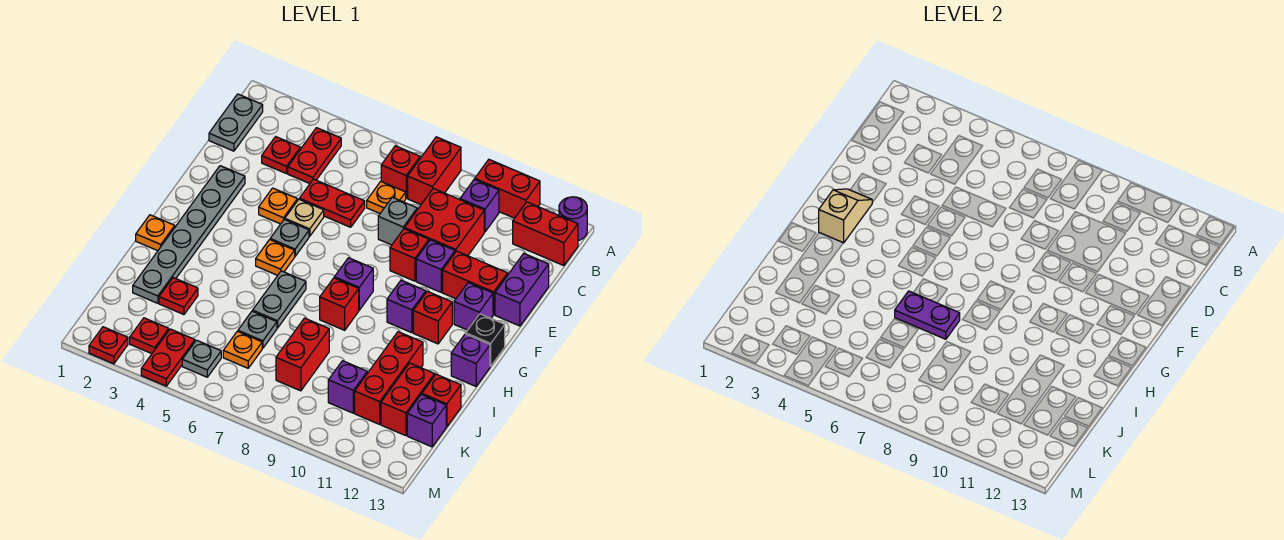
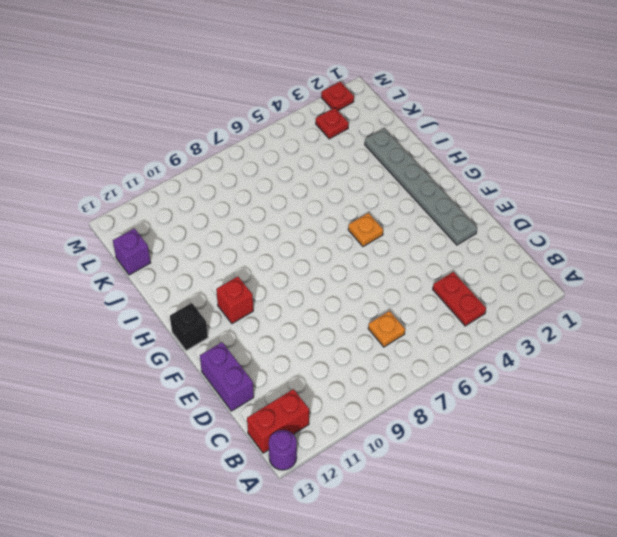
none -> red 1x2 brick [408,137,461,205]
none -> red 1x2 brick [475,160,540,218]
none -> grey 1x2 plate [209,94,263,151]
none -> red 1x1 brick [381,146,420,198]

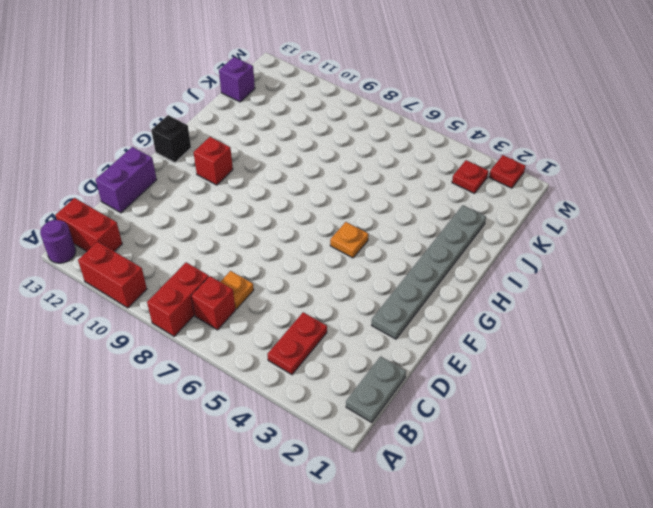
none -> purple 1x1 brick [460,179,499,232]
none -> red 1x1 plate [262,137,300,174]
none -> red 2x2 brick [405,188,484,256]
none -> red 1x2 plate [299,179,365,227]

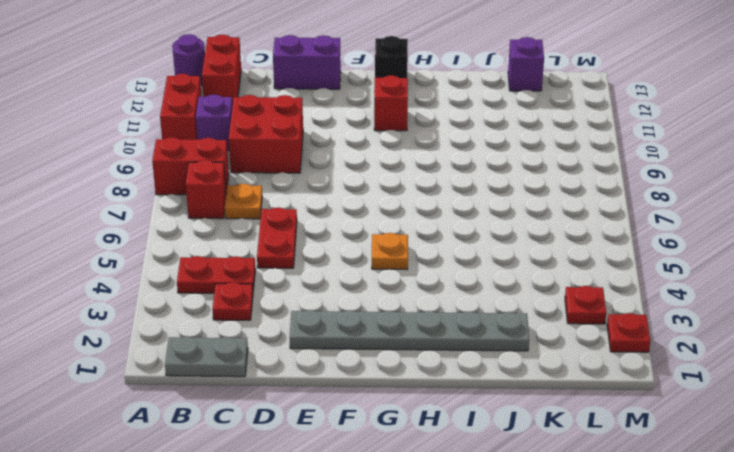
none -> grey 1x1 brick [378,197,417,245]
none -> orange 1x1 plate [259,188,298,224]
none -> tan 1x1 plate [285,199,324,236]
none -> red 1x1 brick [390,229,429,281]

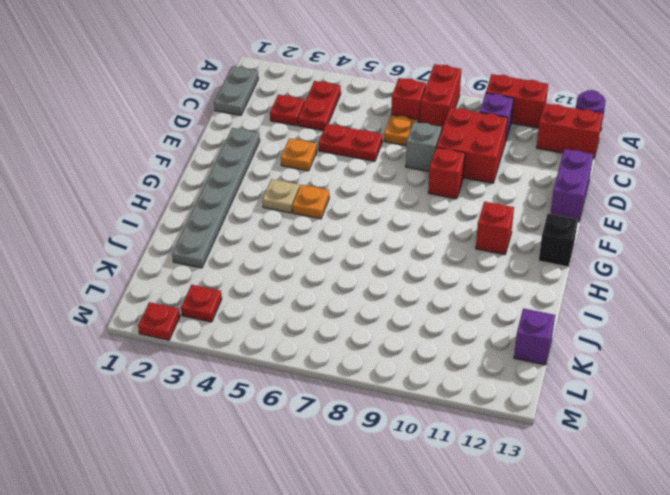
tan 1x1 plate [263,179,300,213] -> tan 1x1 plate moved to [285,199,324,236]
none -> purple 1x1 brick [416,240,455,292]
none -> red 1x2 brick [443,251,508,315]
none -> grey 1x1 plate [270,219,309,256]
none -> purple 1x1 brick [454,283,493,330]

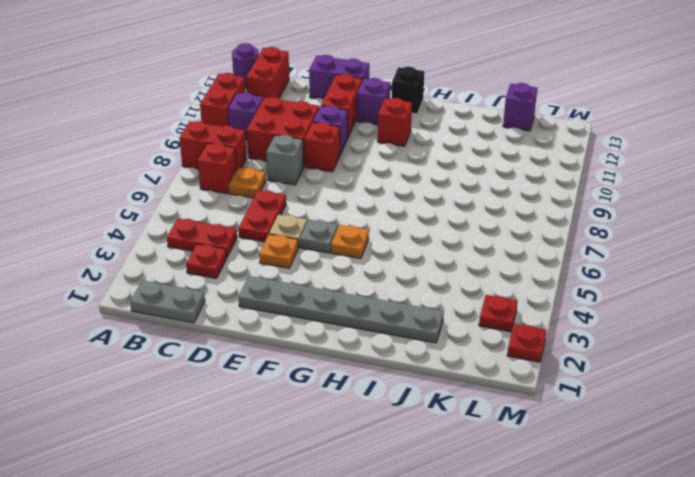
none -> purple 1x1 brick [334,258,373,310]
none -> purple 1x1 brick [387,280,426,333]
none -> orange 1x1 plate [136,215,175,251]
none -> grey 1x2 plate [253,271,306,328]

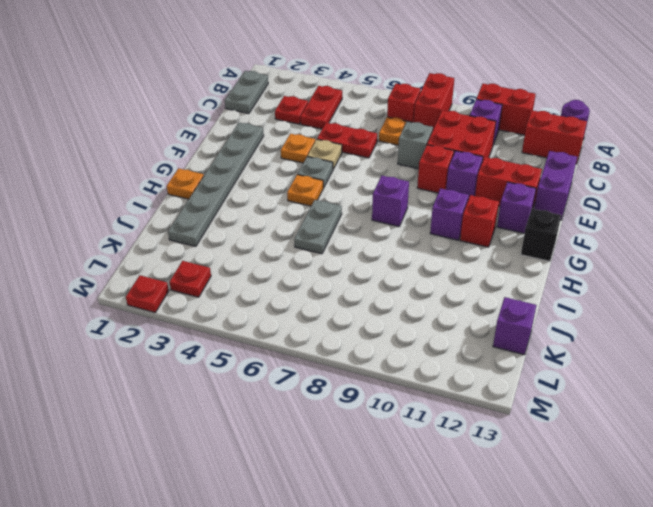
none -> red 1x1 brick [320,278,359,330]
none -> purple 1x1 brick [451,334,490,386]
none -> red 1x3 brick [355,332,423,424]
none -> red 1x1 plate [159,278,198,315]

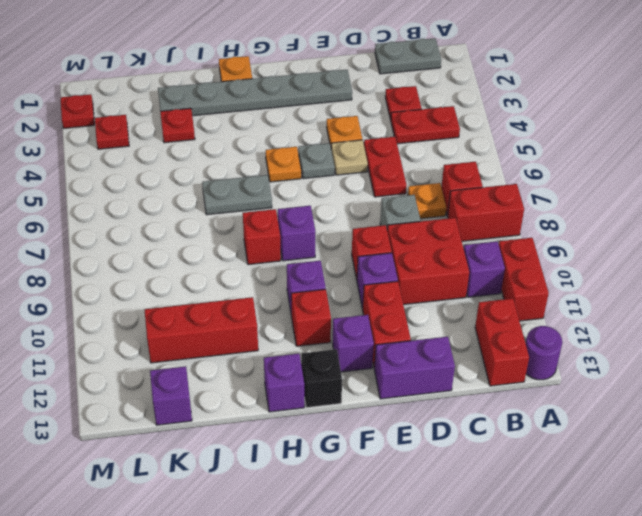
none -> grey 1x1 plate [238,311,277,348]
none -> red 1x2 brick [276,318,329,391]
none -> red 1x2 brick [381,363,435,436]
none -> red 1x1 brick [422,374,461,427]

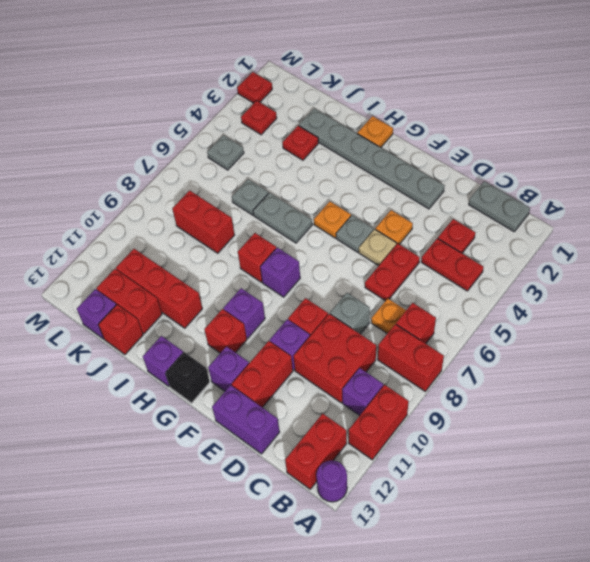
none -> orange 1x1 plate [223,331,262,368]
none -> purple 1x1 brick [328,361,367,413]
none -> red 1x2 plate [141,329,195,386]
none -> tan 1x2 slope [819,189,872,243]

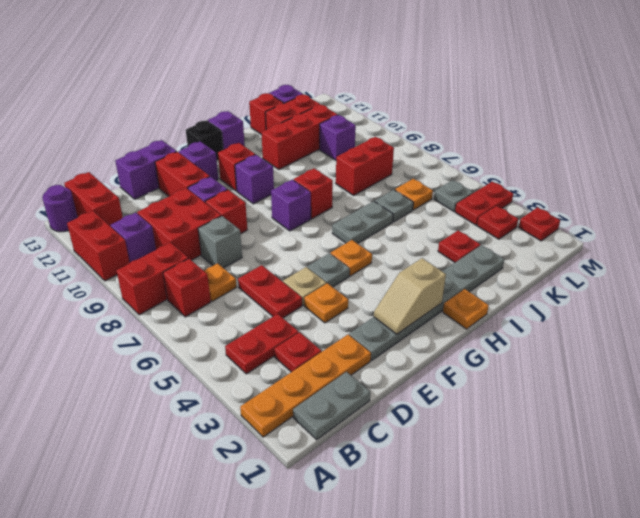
orange 1x4 plate [240,335,371,437] -> none
none -> purple 1x2 plate [895,291,960,339]

